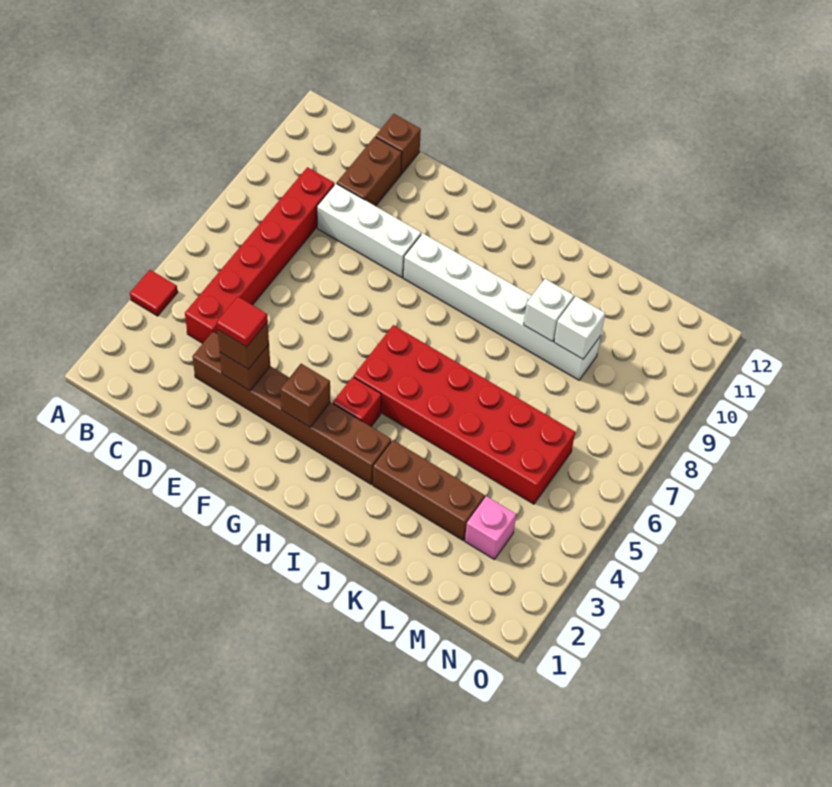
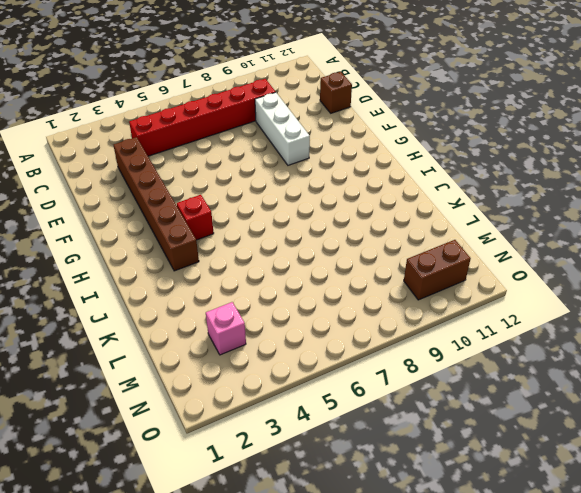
brown 1x2 brick [404,240,471,300] -> brown 1x2 brick moved to [337,137,402,206]
none -> red 1x1 tile [130,270,178,316]
none -> white 1x6 brick [403,233,601,380]
none -> red 2x6 brick [354,325,575,504]

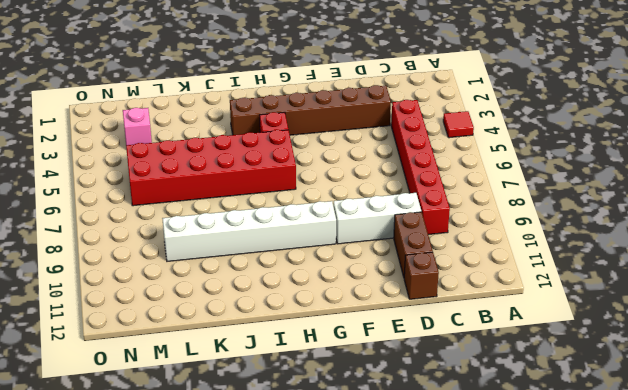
none -> brown 1x3 brick [373,440,485,540]
none -> brown 1x1 brick [220,345,270,391]
none -> brown 1x1 brick [280,364,330,427]

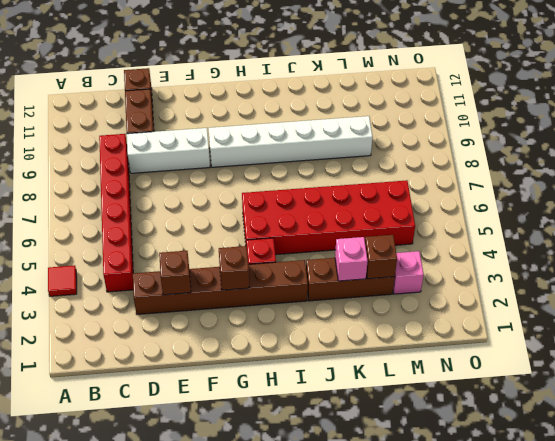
pink 1x1 brick [335,237,368,281] -> none
brown 1x1 brick [365,235,397,279] -> brown 1x1 brick moved to [217,322,269,369]
none -> white 1x1 brick [524,279,574,341]
none -> white 1x1 brick [554,296,605,359]
none -> red 1x1 tile [217,297,268,347]

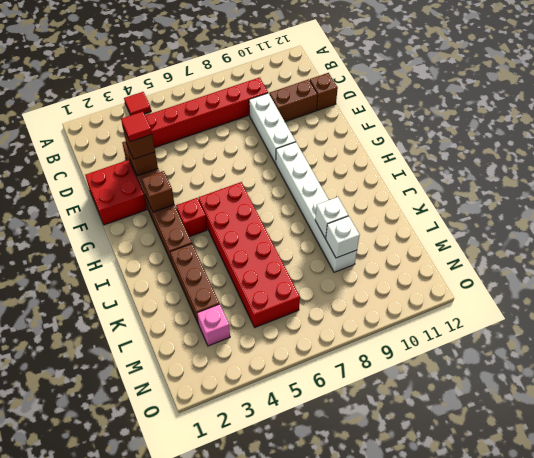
red 2x2 brick [85,160,147,225] -> none

